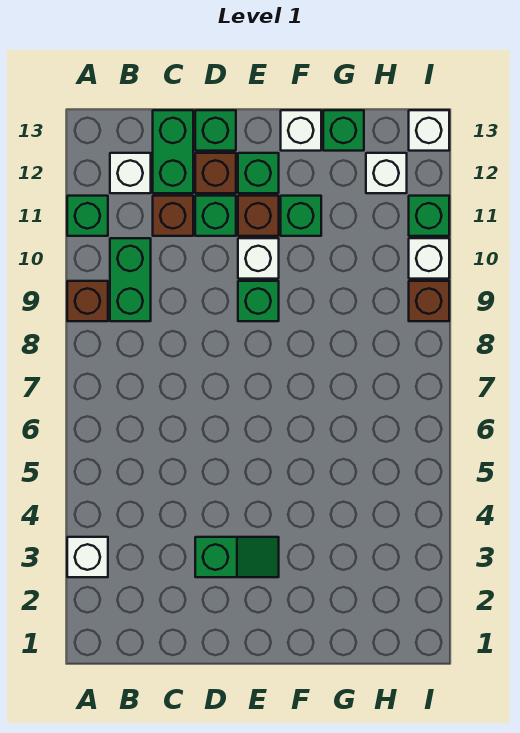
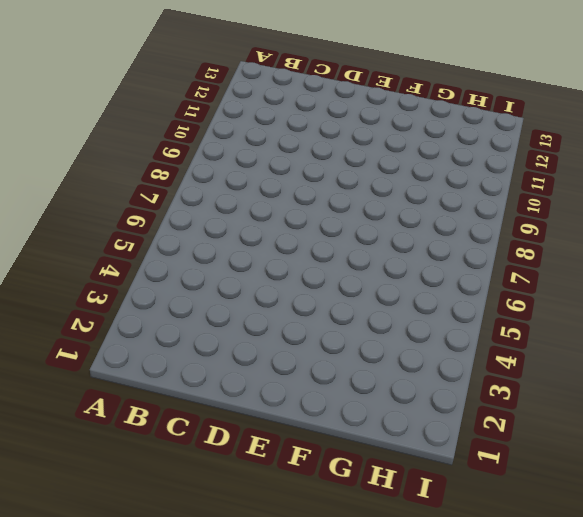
none -> white 1x1 brick [67,537,108,577]
none -> brown 1x1 brick [67,281,108,321]
none -> green 1x1 brick [67,196,108,236]

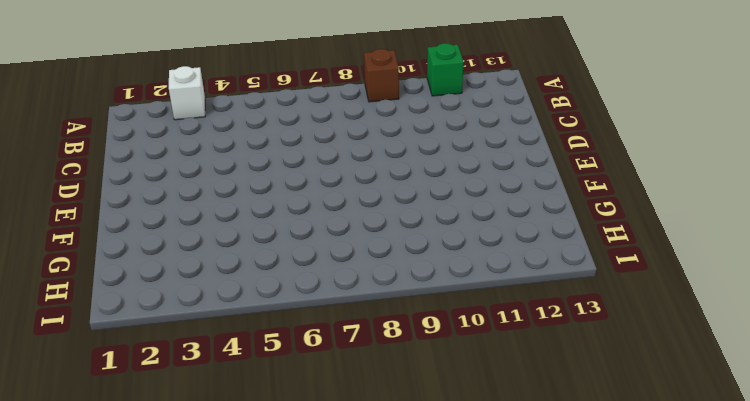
none -> green 1x2 brick [110,238,151,321]
none -> white 1x1 brick [110,153,151,193]
none -> brown 1x1 brick [153,196,193,236]

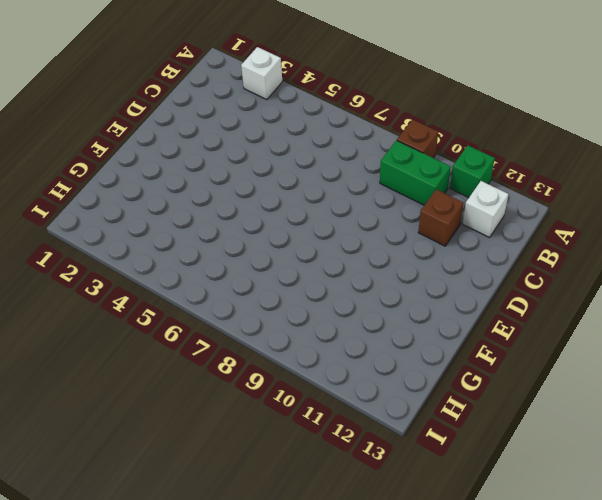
none -> green 1x2 brick [153,110,193,193]
none -> green 1x2 slope [195,537,279,577]
none -> green 1x1 brick [195,196,236,236]

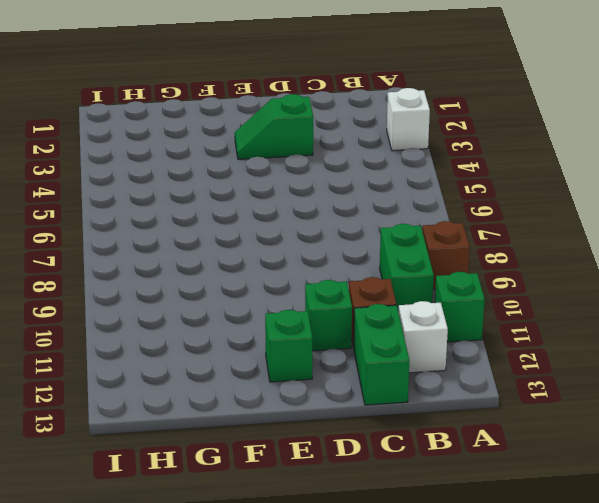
none -> brown 1x1 brick [195,153,236,193]
none -> green 1x1 brick [195,110,236,151]
none -> green 1x1 brick [238,281,279,321]

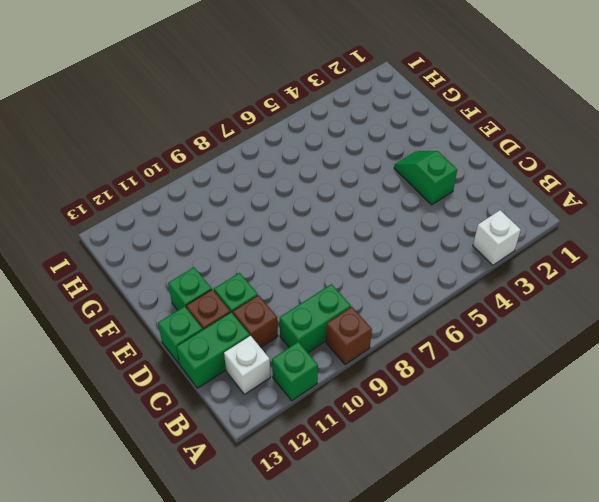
none -> green 1x1 brick [238,281,279,321]
none -> white 1x1 brick [238,238,279,279]
none -> brown 1x1 brick [238,196,279,236]

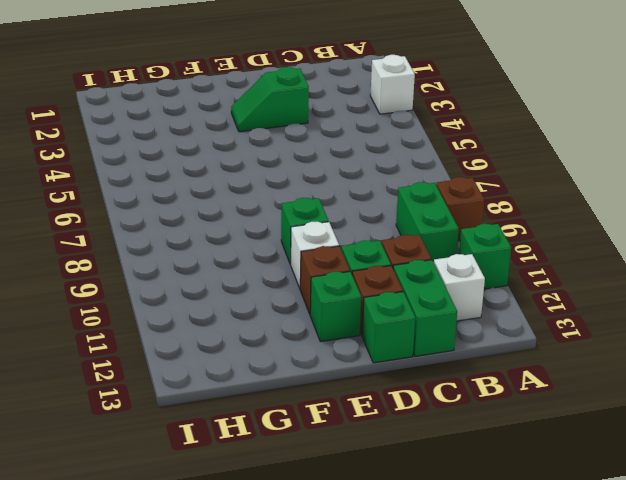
none -> green 1x1 brick [281,196,321,236]
none -> white 1x1 brick [281,110,321,151]
none -> green 1x1 brick [323,110,364,151]

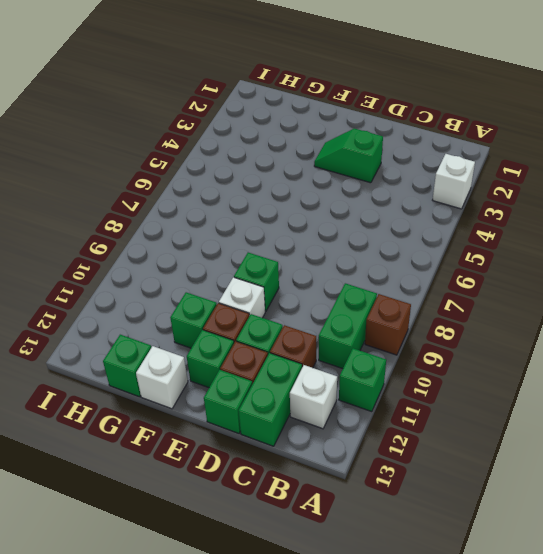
none -> white 1x1 brick [366,153,407,193]
none -> brown 1x1 brick [409,281,449,321]
none -> white 1x1 brick [409,238,449,279]

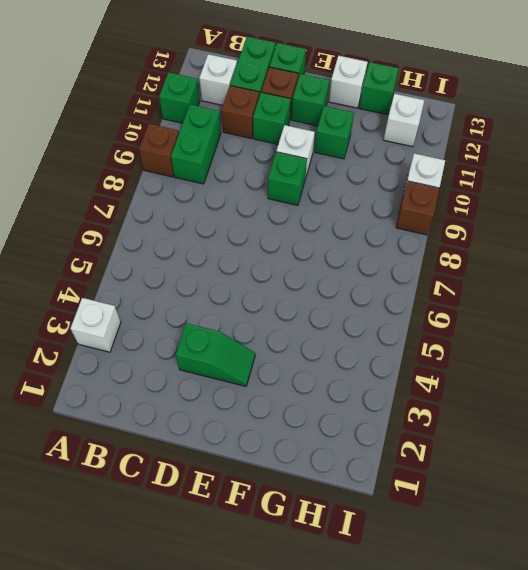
none -> brown 1x1 brick [238,196,279,236]
none -> green 1x1 brick [409,196,449,236]
none -> white 1x1 brick [409,110,449,151]

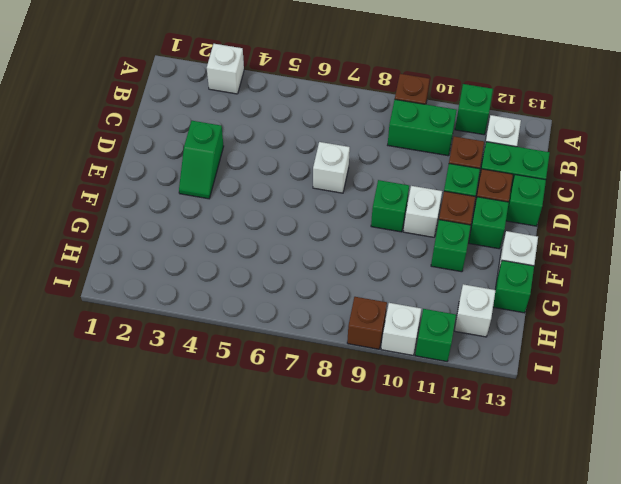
white 1x1 brick [313,142,350,193] -> white 1x1 brick moved to [409,110,449,151]

